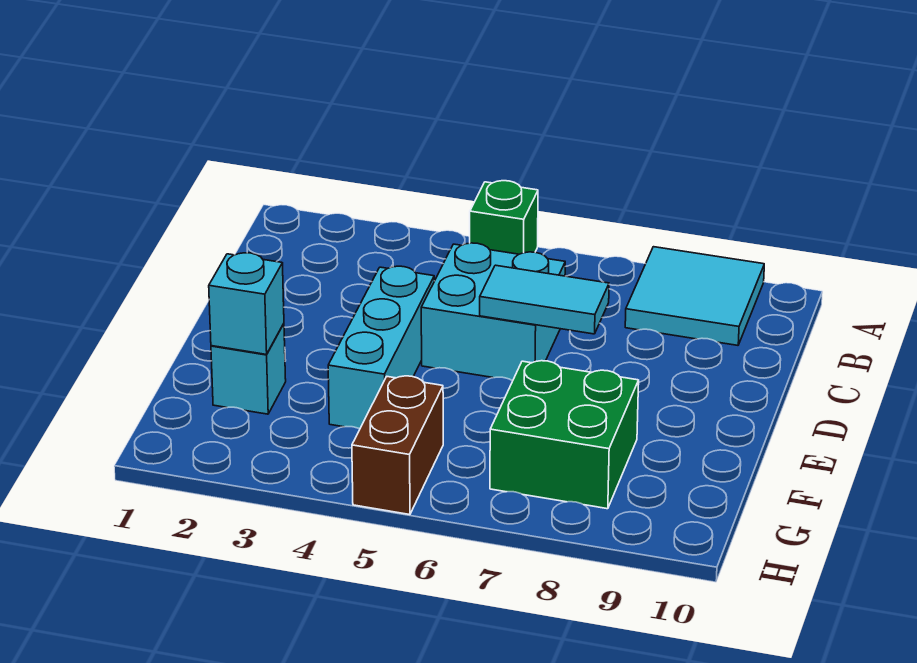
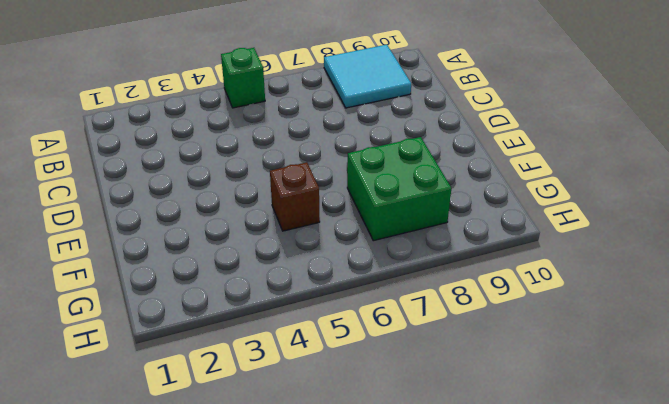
brown 1x1 brick [270,162,320,231] -> none
none -> cyan 2x2 brick [421,243,565,381]
none -> cyan 1x3 brick [328,266,434,429]

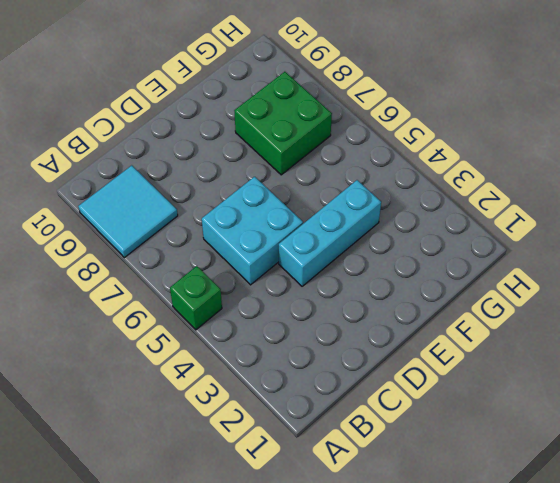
none -> cyan 1x1 brick [211,324,286,414]
none -> brown 1x2 brick [352,376,443,515]

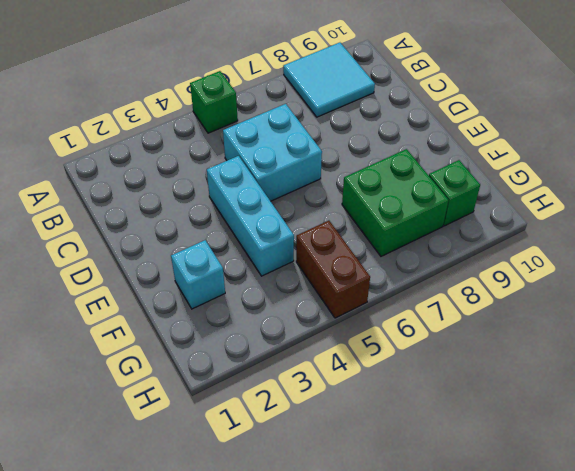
green 1x1 brick [429,160,480,226] -> none
none -> cyan 1x2 tile [480,265,609,334]
none -> cyan 1x1 brick [209,253,284,354]

